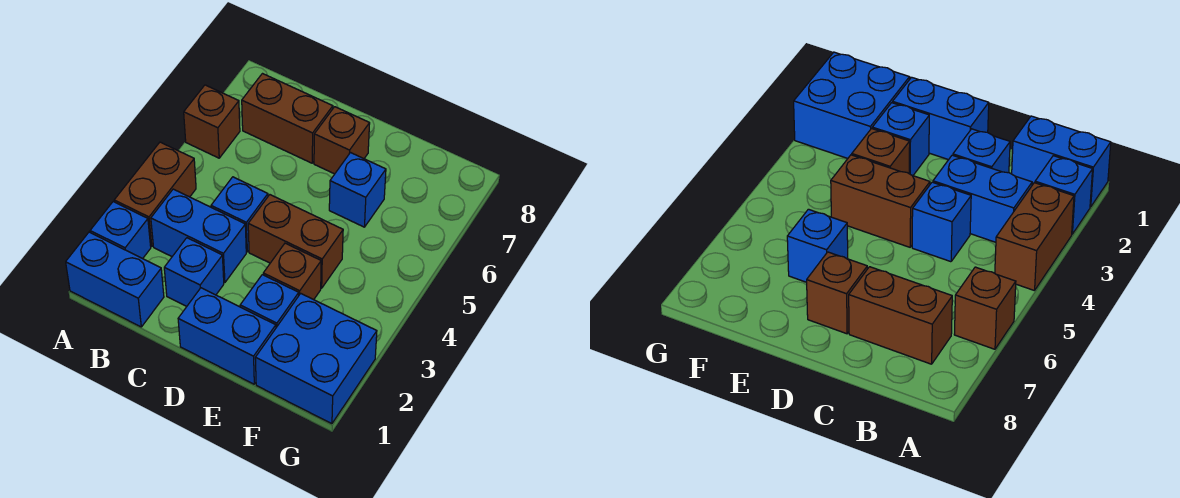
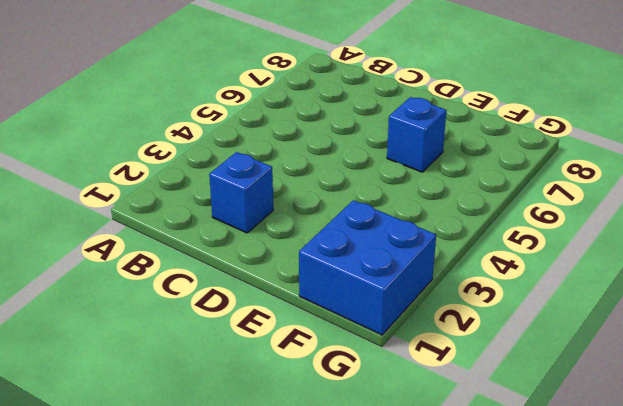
none -> blue 1x2 brick [66,232,164,327]
none -> blue 1x1 brick [90,202,151,259]
none -> brown 1x2 brick [114,142,196,246]

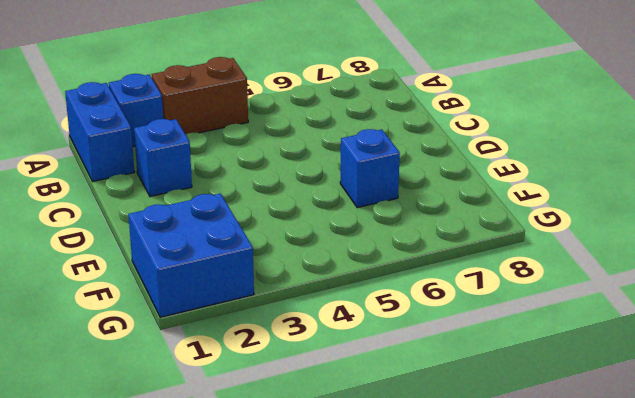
none -> brown 1x1 brick [184,85,240,158]
none -> blue 1x2 brick [151,189,246,283]
none -> brown 1x2 brick [242,74,333,163]

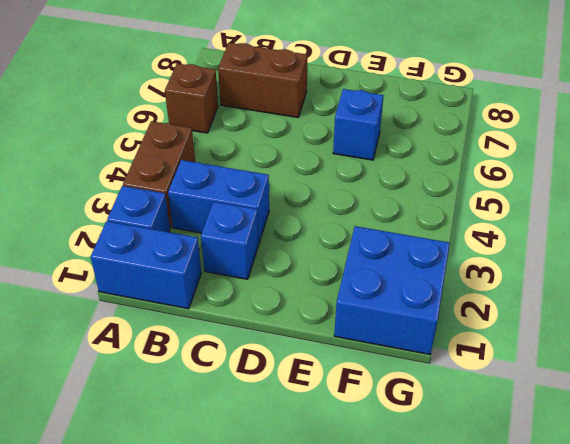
none -> blue 1x1 brick [211,177,268,252]
none -> blue 1x2 brick [178,288,276,384]
none -> brown 1x2 brick [248,195,343,288]

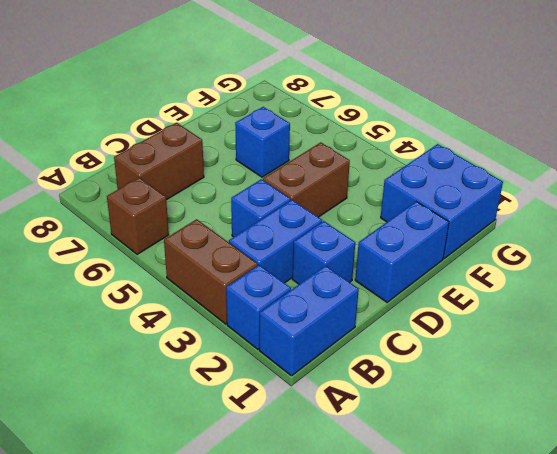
none -> brown 1x1 brick [314,107,370,174]
none -> blue 1x1 brick [240,275,299,327]
none -> brown 1x1 brick [263,243,321,300]

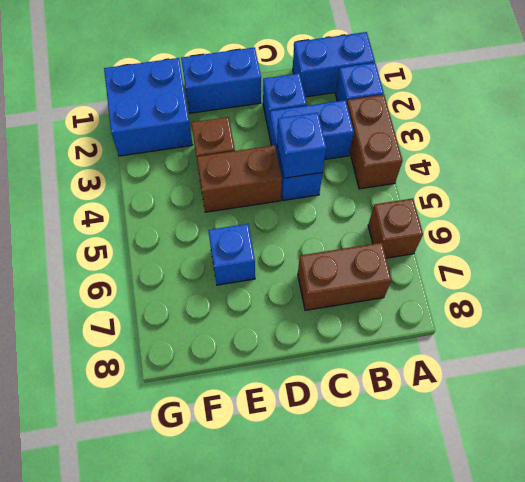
blue 1x1 brick [277,113,326,178] -> blue 1x1 brick moved to [240,275,299,327]
none -> brown 1x1 brick [314,107,370,174]

